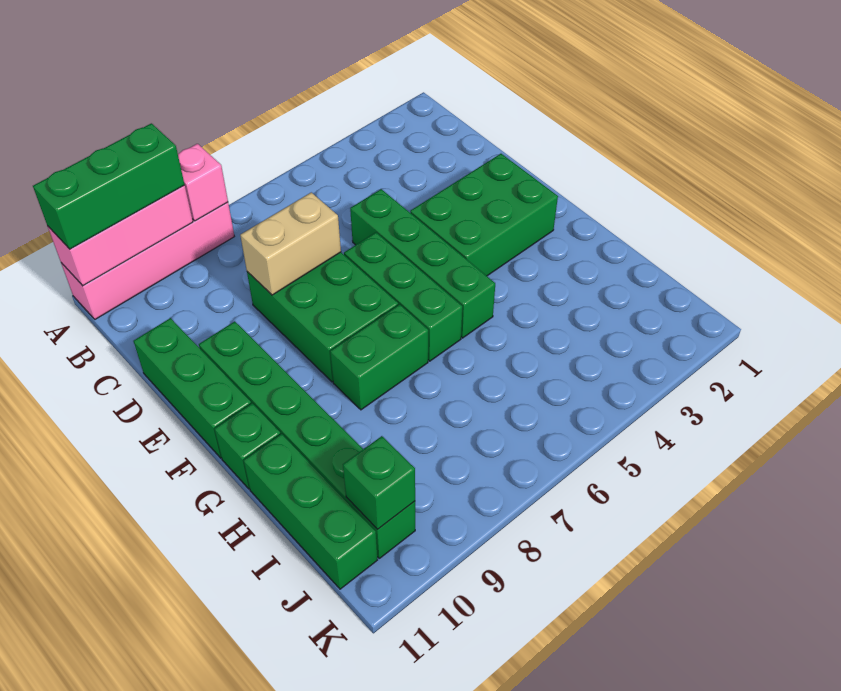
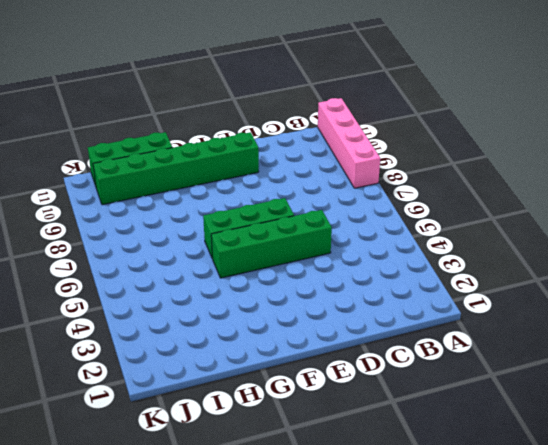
none -> green 2x3 brick [247,252,398,382]
none -> green 1x3 brick [133,318,251,458]
none -> green 2x3 brick [410,154,558,276]

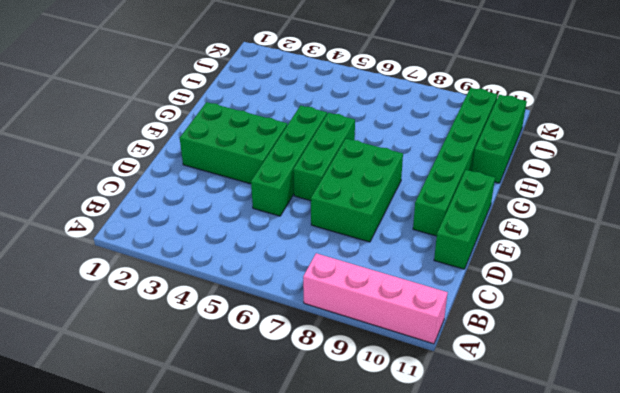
none -> green 1x2 brick [330,304,428,410]
none -> green 1x1 brick [214,403,280,489]
none -> pink 1x1 brick [178,144,228,221]

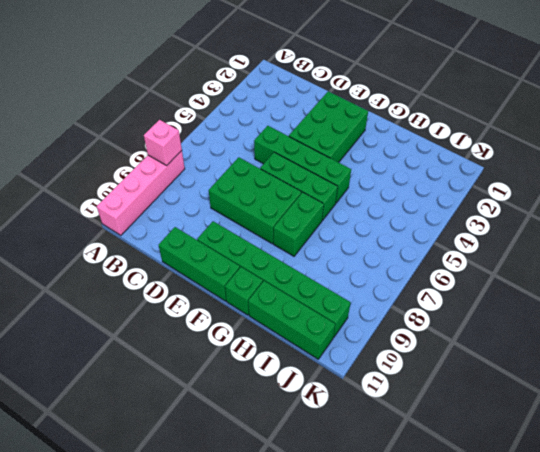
none -> pink 1x3 brick [48,186,193,286]
none -> tan 1x2 brick [240,192,341,295]
none -> green 1x1 brick [343,436,415,529]

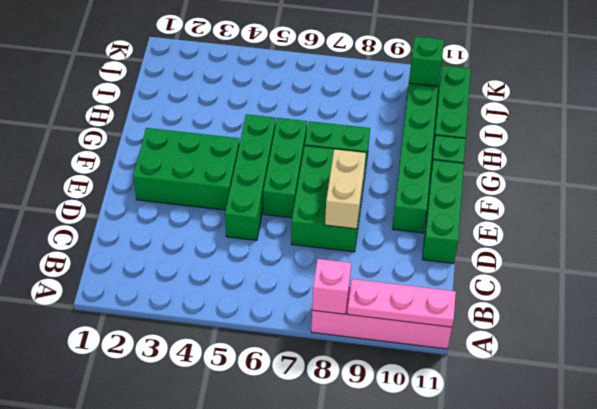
pink 1x3 plate [347,279,456,327] -> pink 1x3 brick [48,186,193,286]
tan 1x2 brick [325,149,366,229] -> tan 1x2 brick turned to [240,192,341,295]
none -> green 1x3 brick [33,123,185,249]

